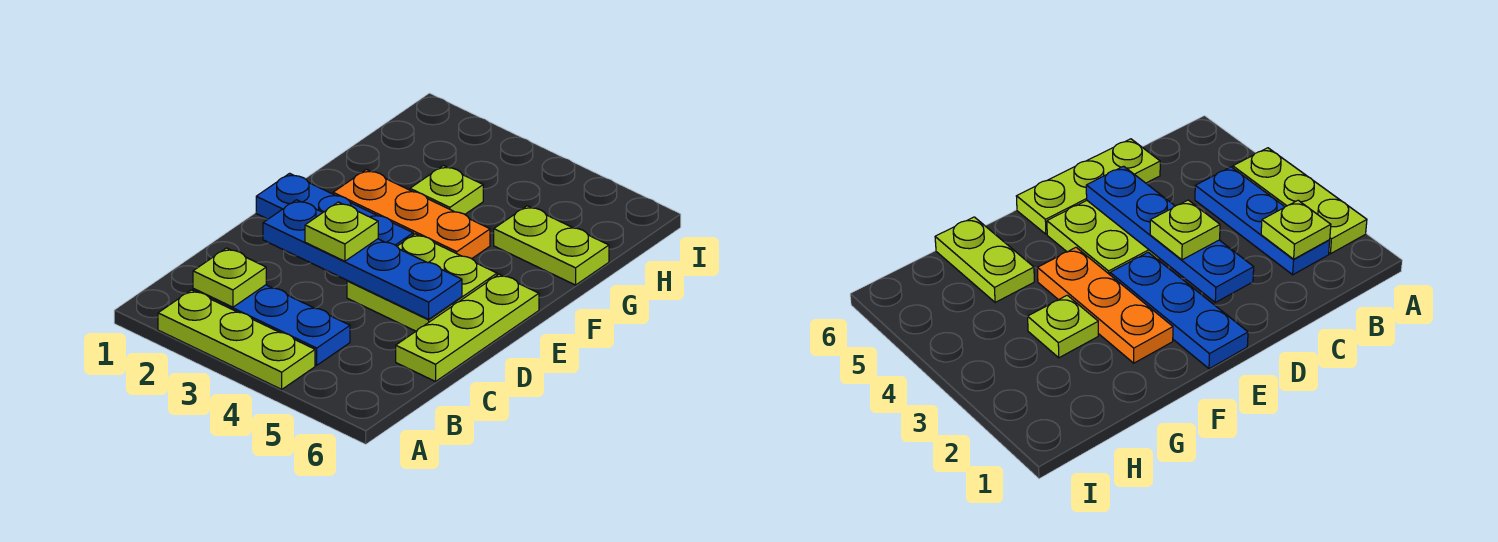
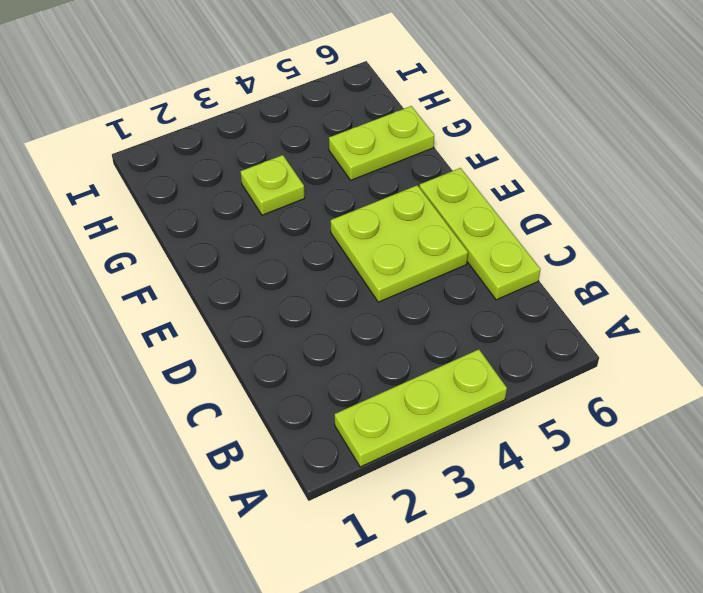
none -> blue 1x3 plate [193,285,350,365]
none -> blue 1x3 plate [256,173,413,246]

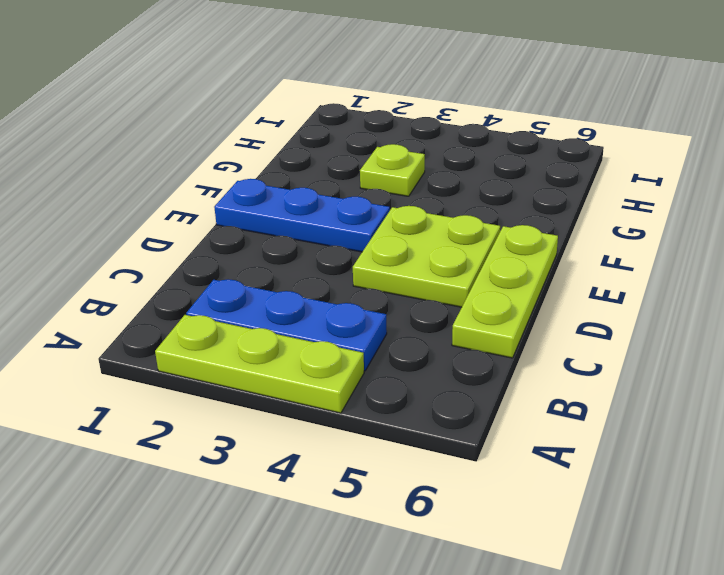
none -> orange 1x3 plate [333,170,490,259]
none -> lime 1x2 plate [494,206,609,285]

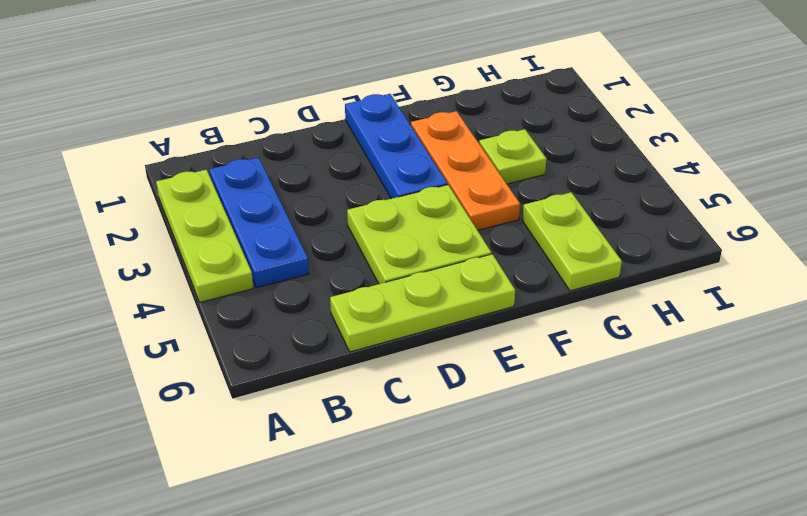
none -> lime 1x1 plate [193,248,266,307]
none -> blue 1x4 plate [263,200,462,319]

